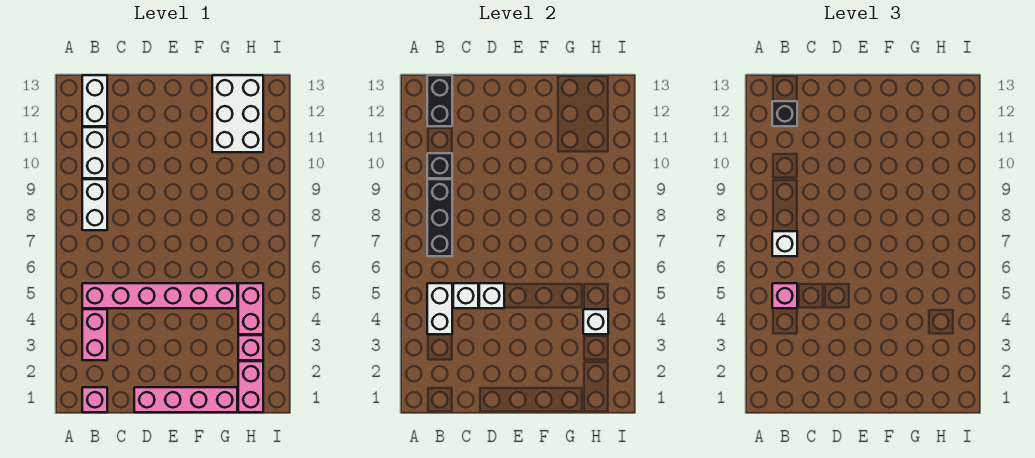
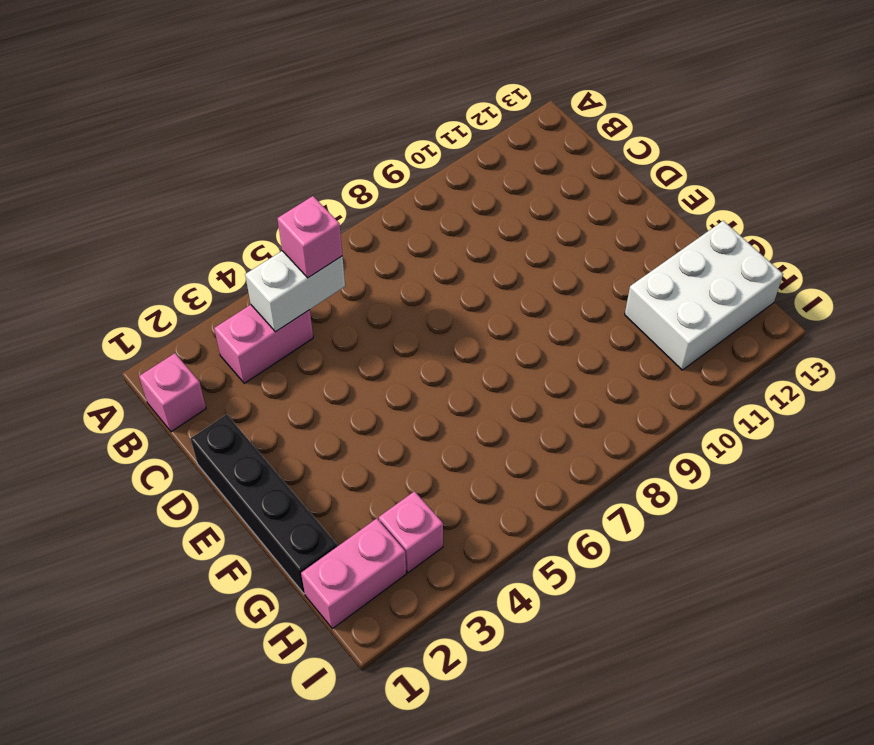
black 1x4 brick [190,414,337,594] -> pink 1x4 brick [134,387,237,412]
none -> pink 1x6 brick [82,283,237,308]
none -> white 1x2 brick [82,179,107,230]
none -> white 1x2 brick [82,127,107,178]

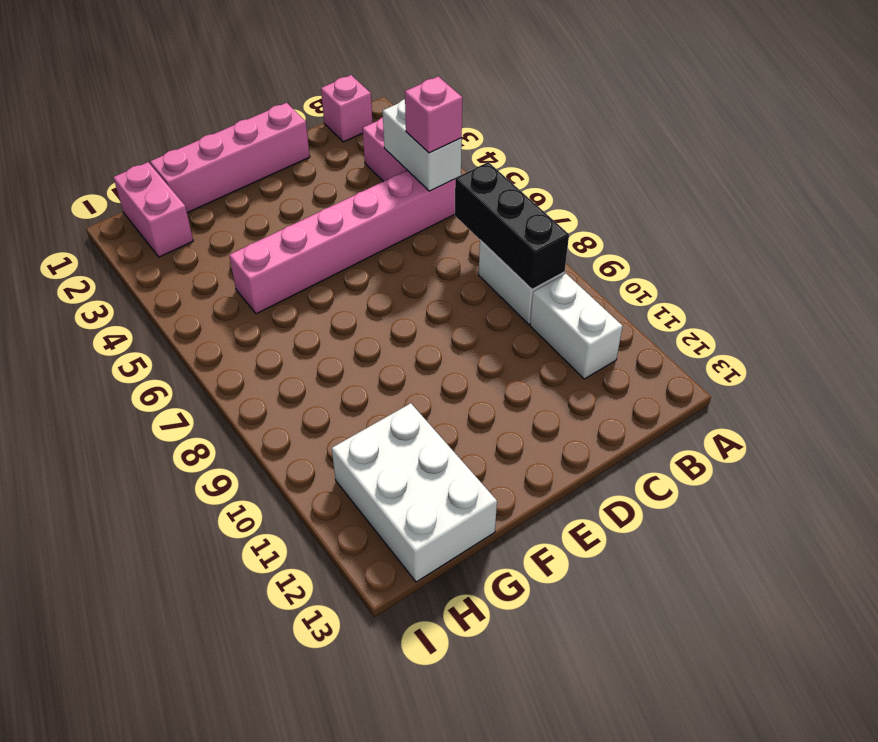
none -> white 1x2 brick [82,75,107,126]
none -> pink 1x1 brick [238,335,263,360]
none -> pink 1x2 brick [238,283,263,334]

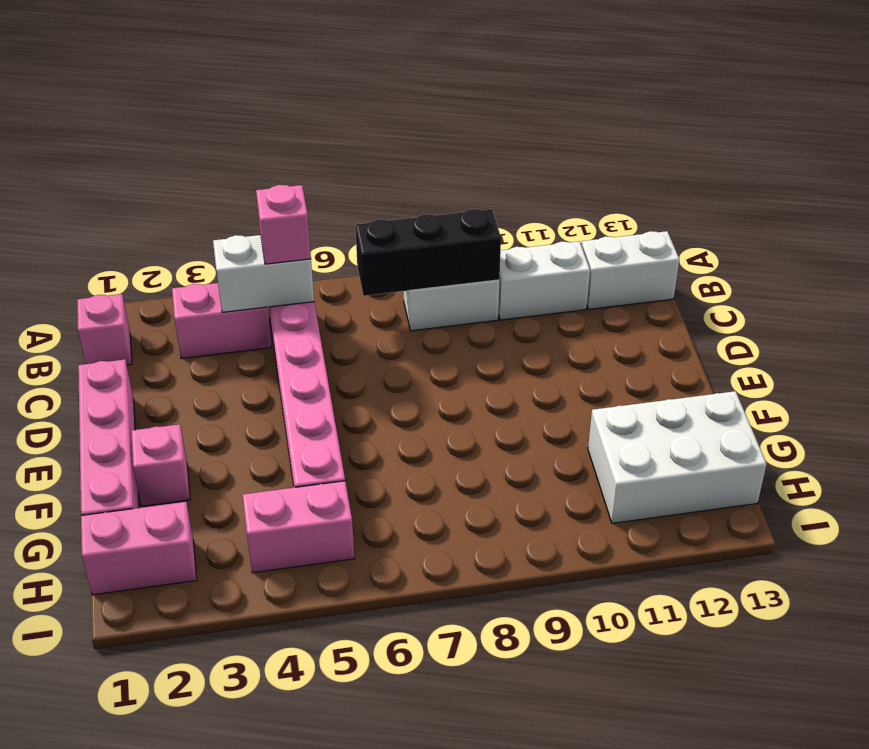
pink 1x1 brick [131,424,190,506] -> pink 1x1 brick moved to [238,335,263,360]
none -> black 1x1 brick [427,153,452,178]
none -> black 1x2 brick [427,75,452,126]
none -> white 1x1 brick [453,283,478,308]

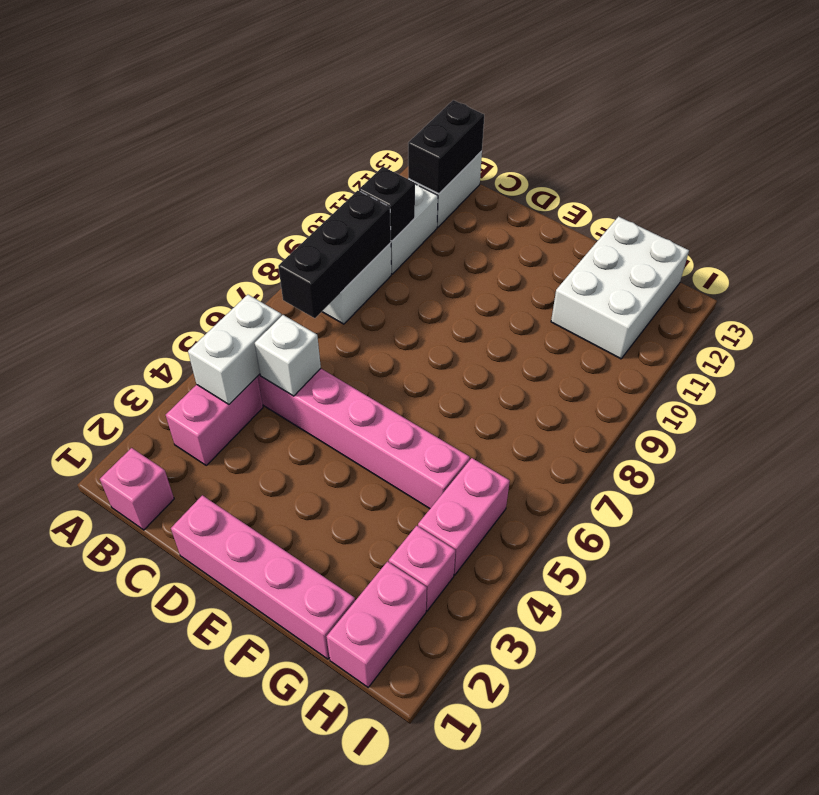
none -> white 1x1 brick [479,283,504,308]
none -> white 1x1 brick [583,309,608,334]
none -> pink 1x1 brick [772,283,797,308]

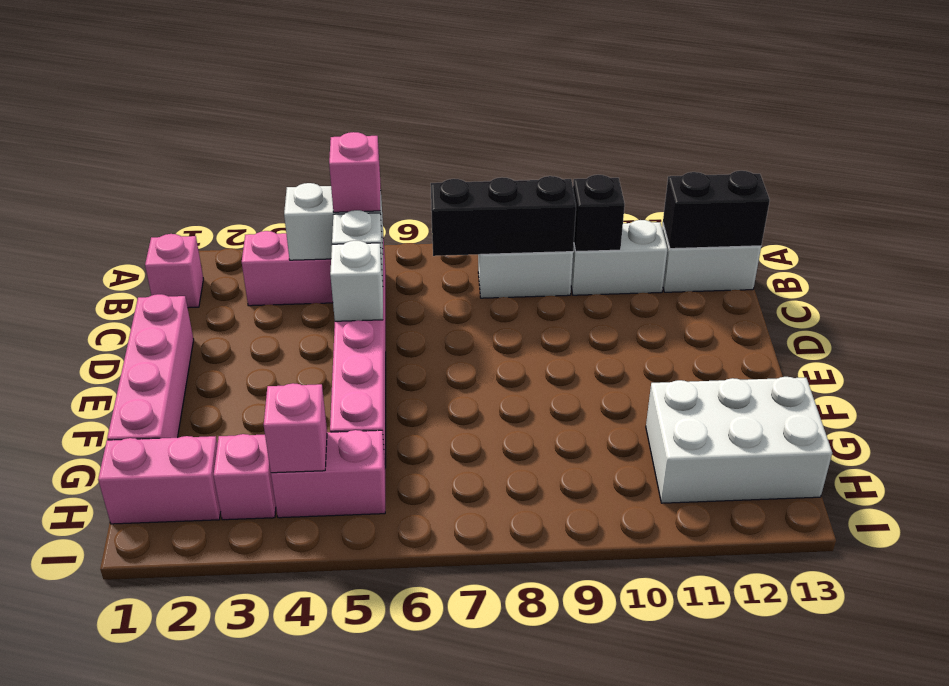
pink 1x1 brick [264,383,327,473] -> white 1x1 brick [583,309,608,334]
none -> white 1x1 brick [772,231,797,256]
none -> black 1x1 brick [772,101,797,126]

